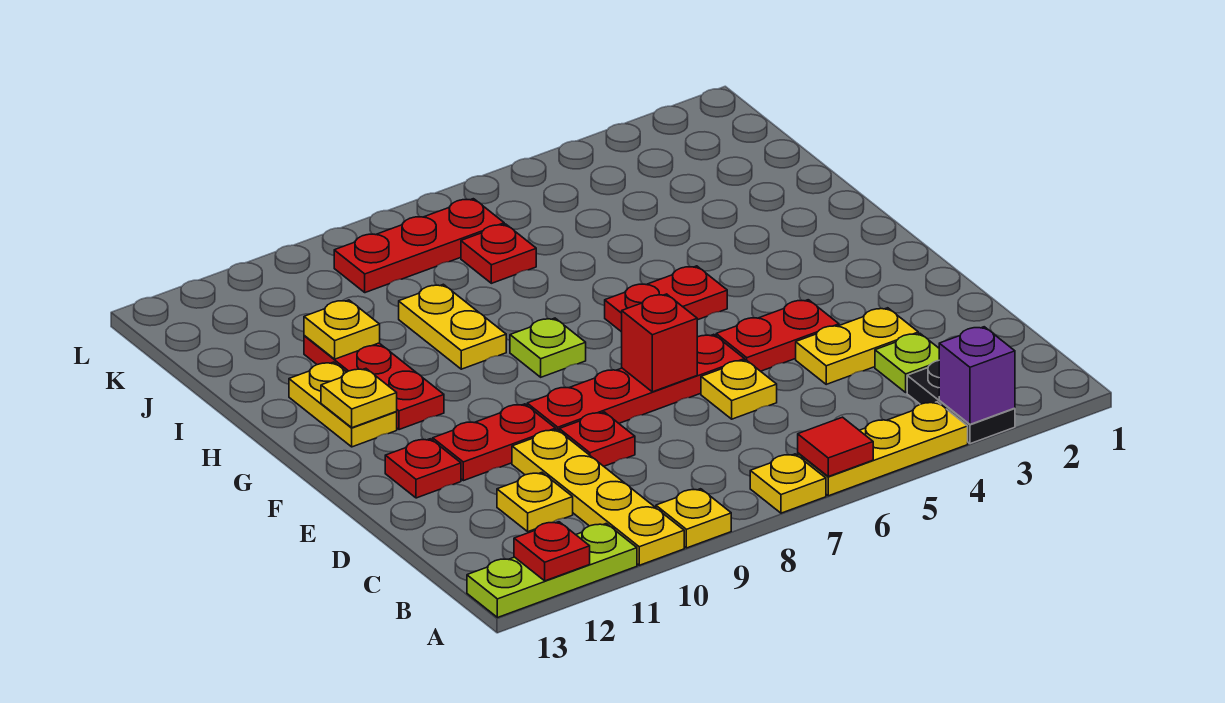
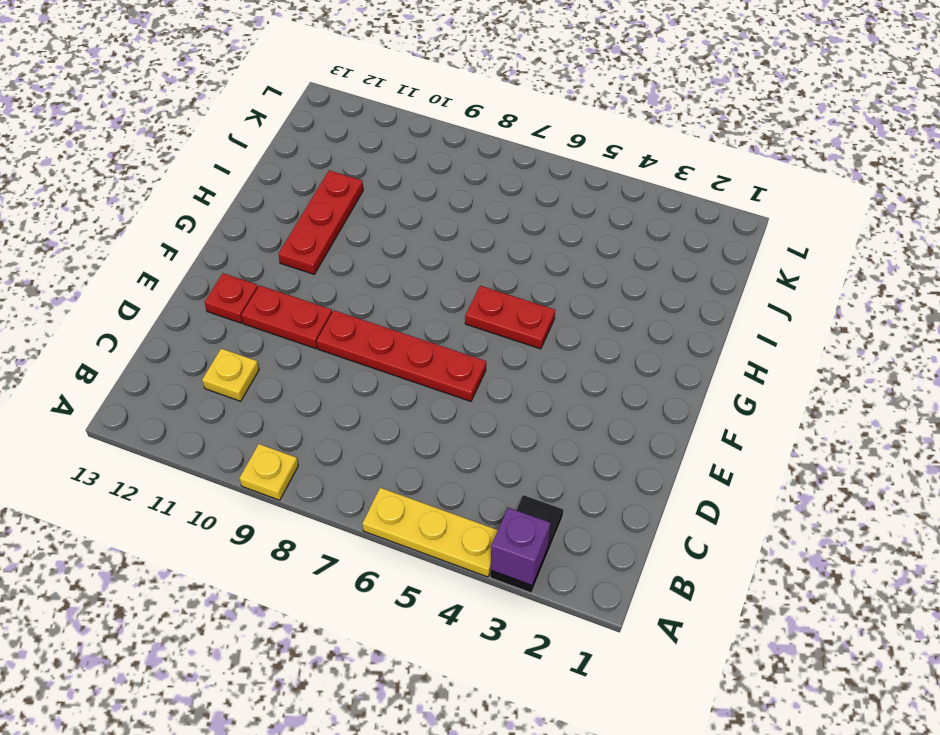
none -> yellow 1x1 plate [750,454,826,513]
none -> yellow 1x4 plate [512,430,684,565]
none -> lime 1x3 plate [467,524,637,618]

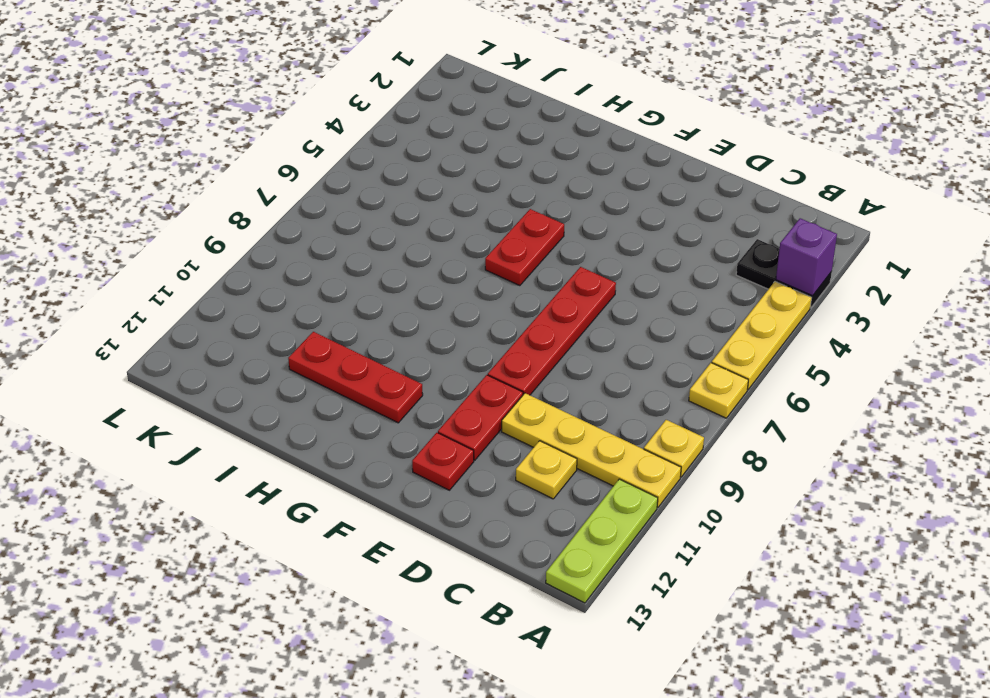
none -> lime 1x1 plate [875,333,939,392]
none -> yellow 1x2 plate [796,308,918,384]
none -> yellow 1x1 plate [701,360,777,419]

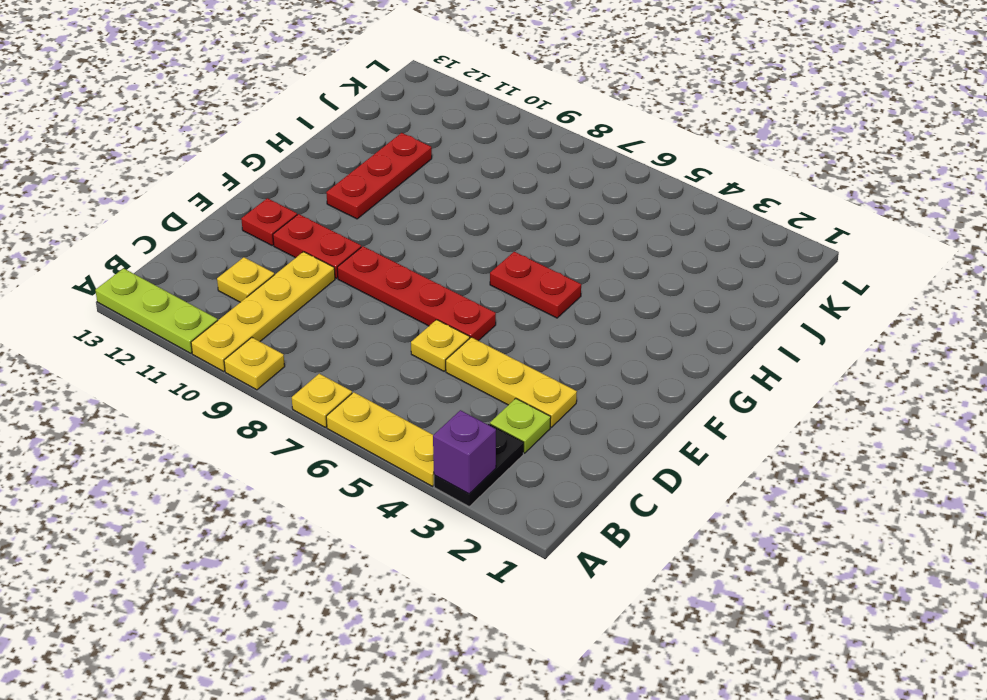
yellow 1x3 plate [446,337,577,427] -> yellow 1x2 plate [796,308,918,384]
none -> red 1x1 plate [559,412,635,466]
none -> red 1x2 plate [716,300,839,371]
none -> lime 1x1 plate [510,318,586,377]

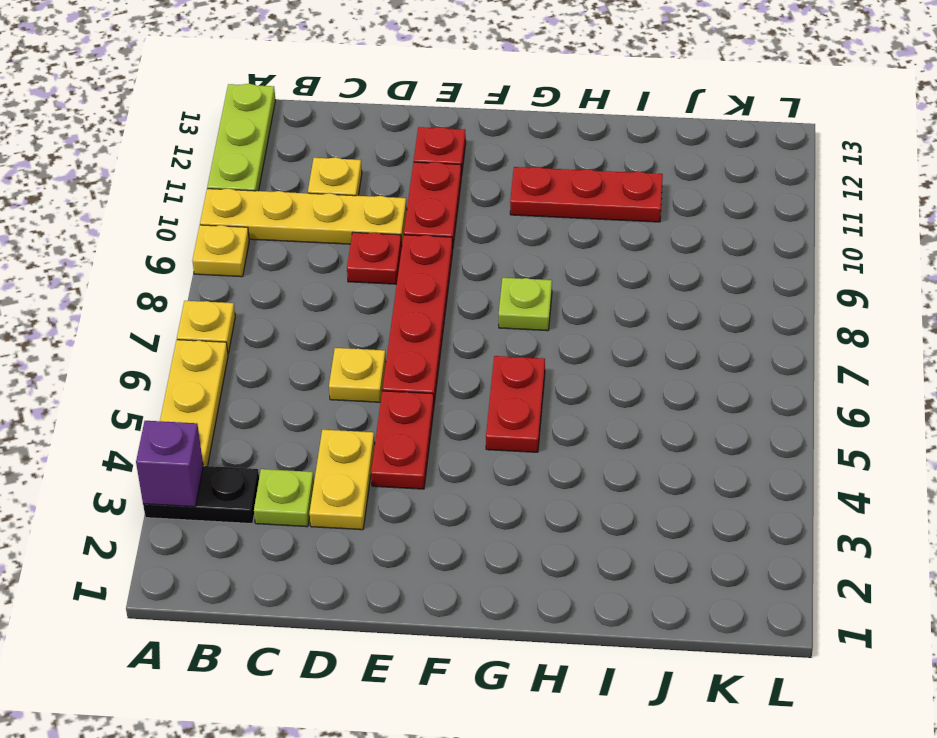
none -> yellow 1x2 plate [289,362,397,447]
none -> yellow 1x2 plate [399,284,506,369]
none -> red 1x1 plate [461,224,536,283]

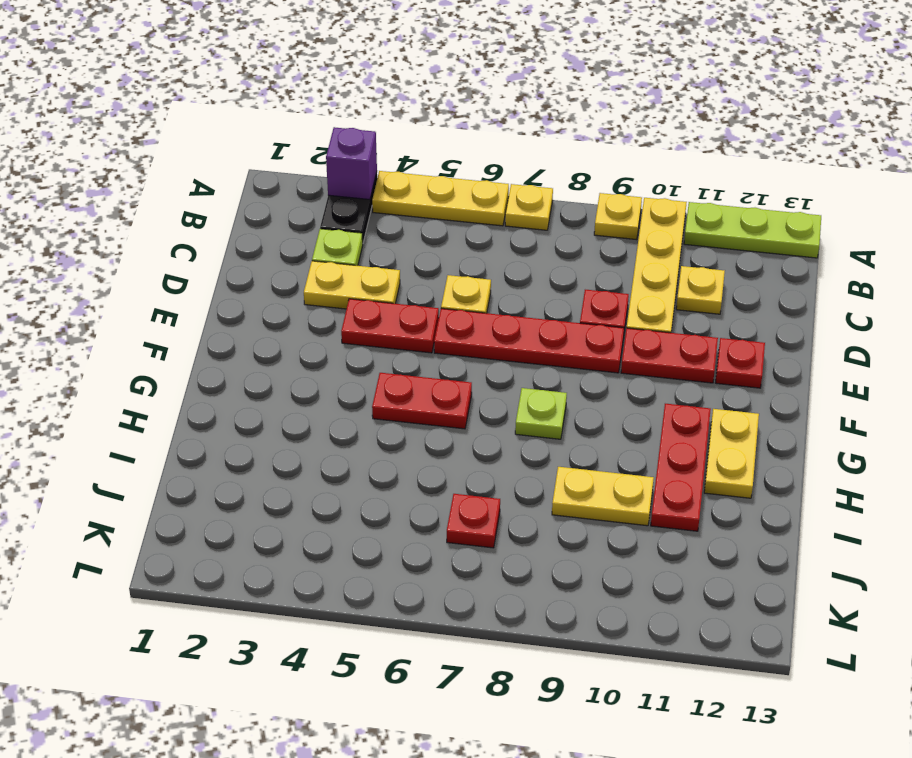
yellow 1x2 plate [552,467,654,526] -> yellow 1x2 plate turned to [399,284,506,369]
none -> red 1x3 plate [334,199,504,293]
none -> red 1x1 tile [798,417,873,477]
none -> red 1x1 plate [514,522,590,581]

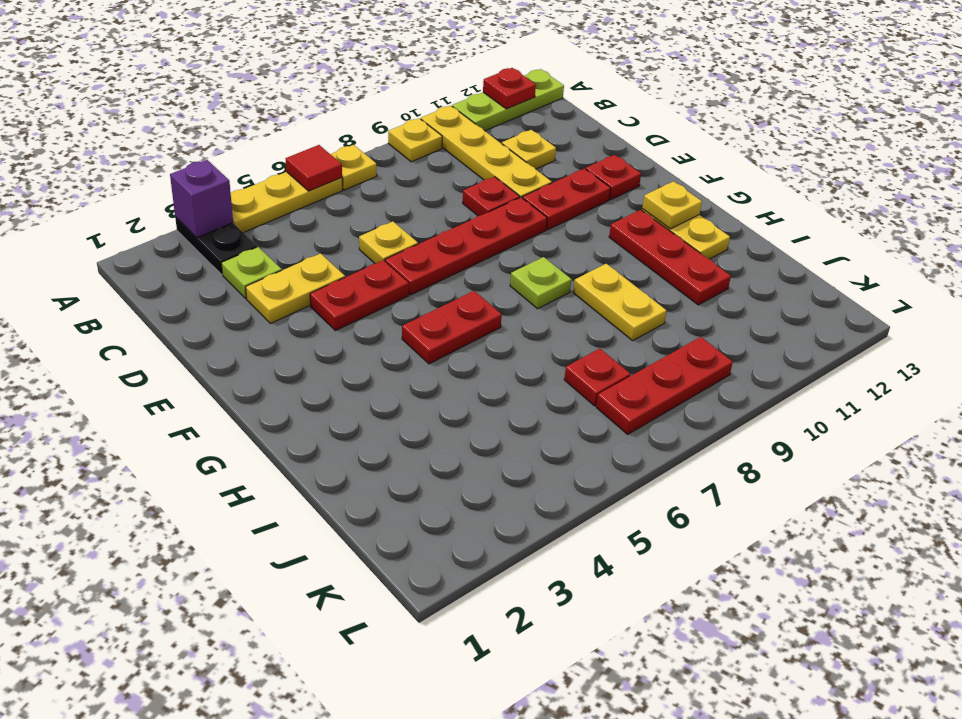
none -> red 1x1 brick [622,294,697,392]
none -> yellow 1x1 plate [304,300,380,359]

